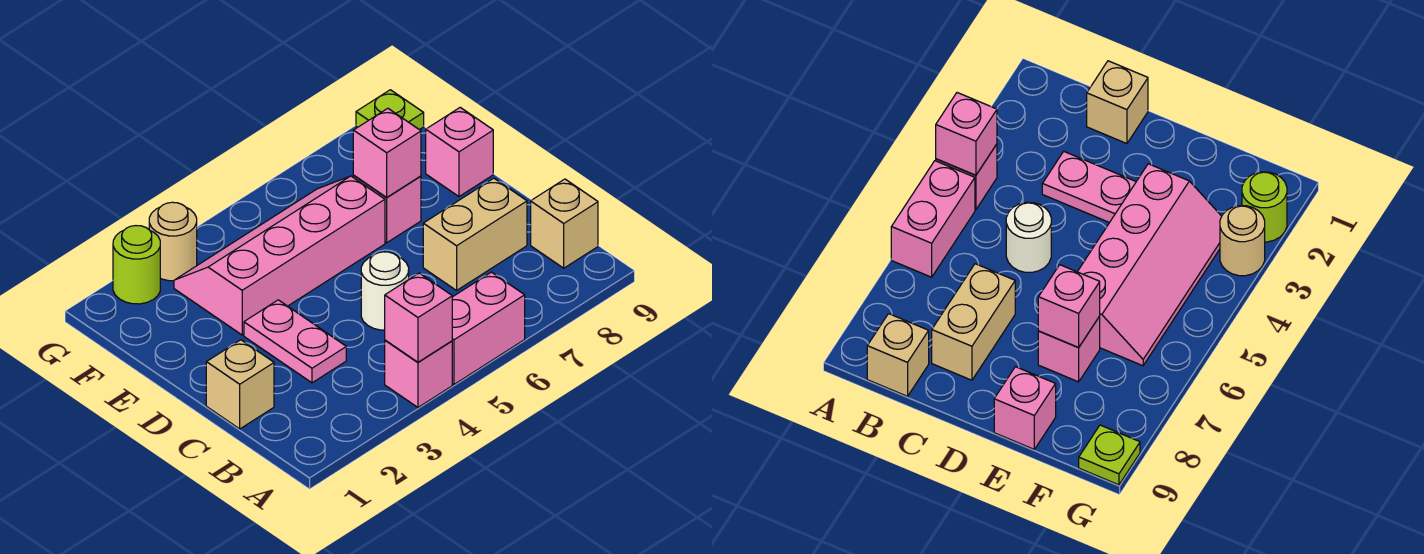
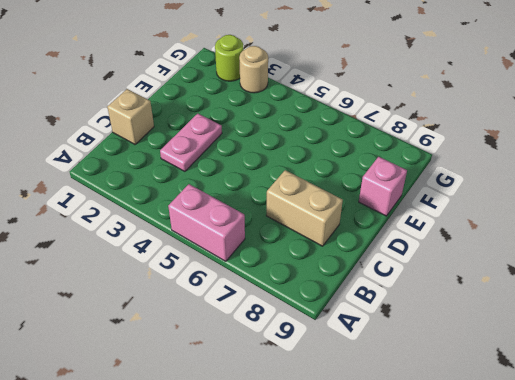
none -> pink 1x1 brick [385,340,452,407]
none -> tan 1x1 brick [531,179,598,268]
none -> white 1x1 round brick [361,252,409,330]

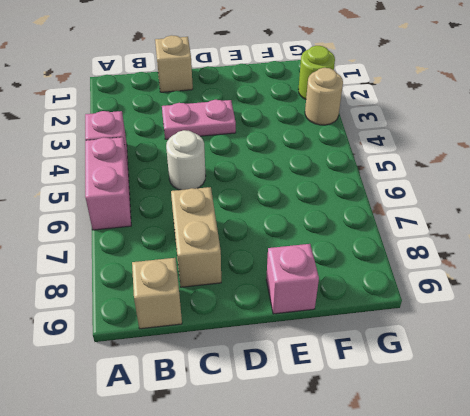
none -> pink 2x4 slope [174,176,385,335]
none -> pink 1x1 brick [353,176,421,243]
none -> lime 1x1 plate [356,90,424,130]

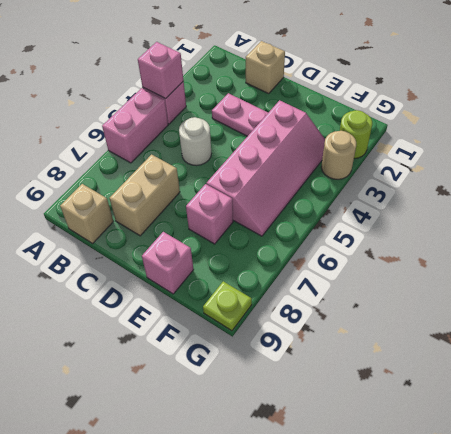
none -> pink 1x1 brick [353,108,421,198]

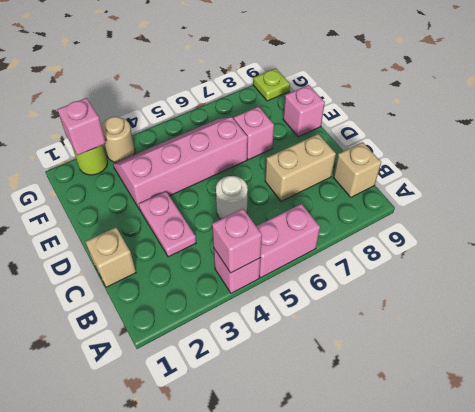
pink 1x1 brick [57,98,106,155] -> pink 1x1 brick moved to [353,108,421,198]

